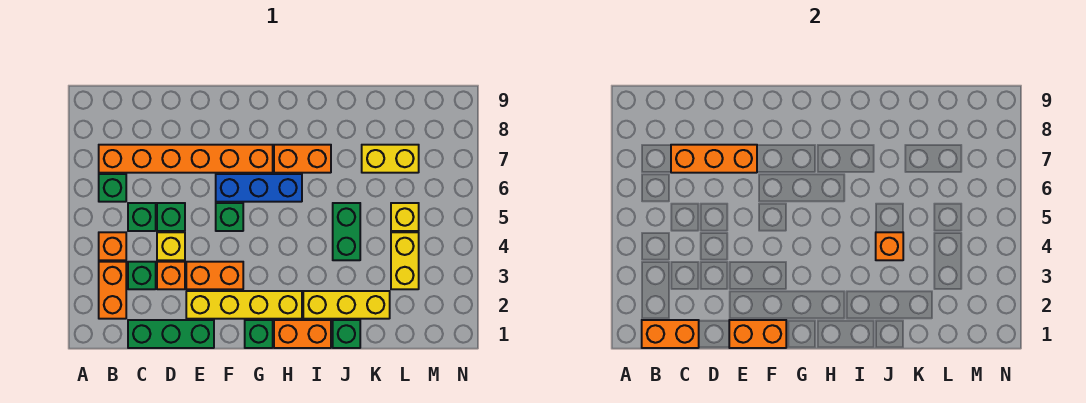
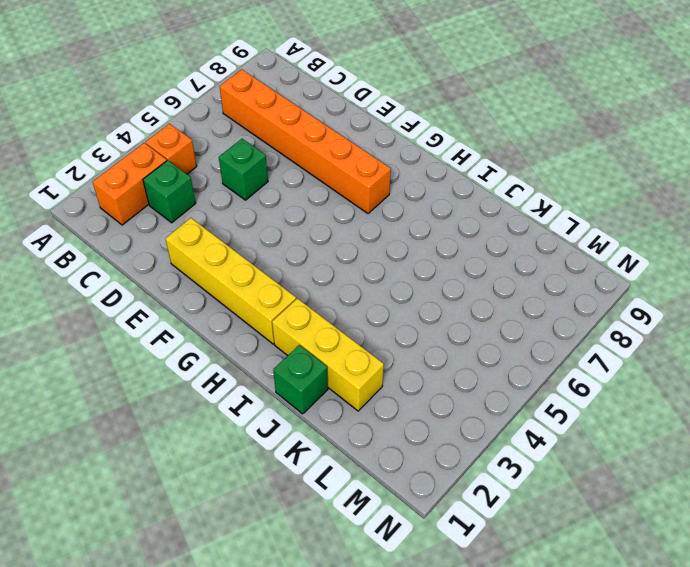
none -> green 1x1 brick [99,174,126,202]
none -> green 1x3 brick [128,320,214,348]
none -> green 1x1 brick [128,203,156,231]

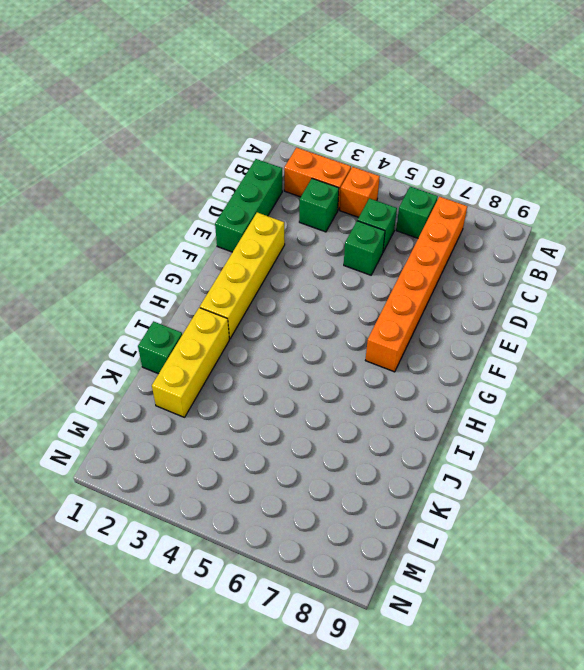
none -> orange 1x1 brick [157,262,185,289]
none -> yellow 1x1 brick [157,232,185,260]
none -> orange 1x2 brick [186,262,243,289]

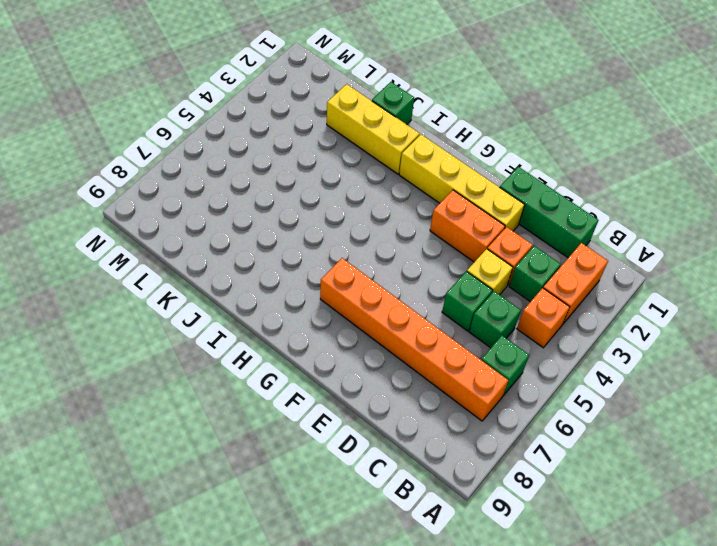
none -> green 1x1 brick [216,203,243,231]
none -> blue 1x3 brick [216,174,302,202]
none -> green 1x1 brick [245,320,273,348]

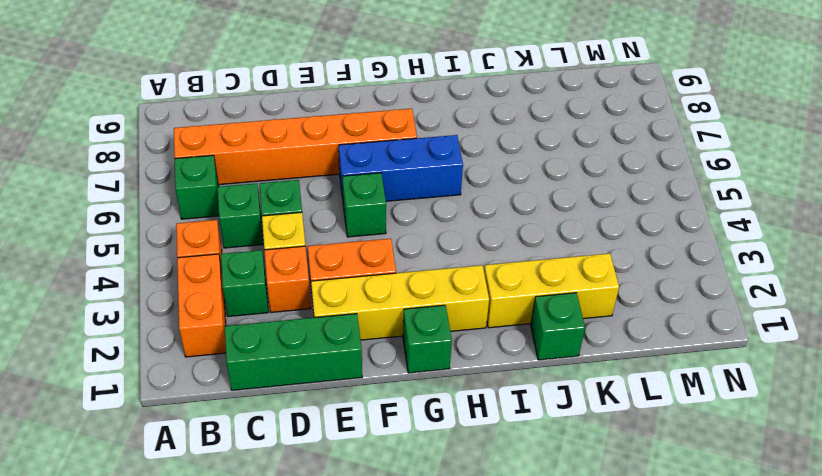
none -> orange 1x2 brick [274,320,331,348]
none -> orange 1x2 brick [274,145,331,173]
none -> green 1x2 brick [333,203,360,260]

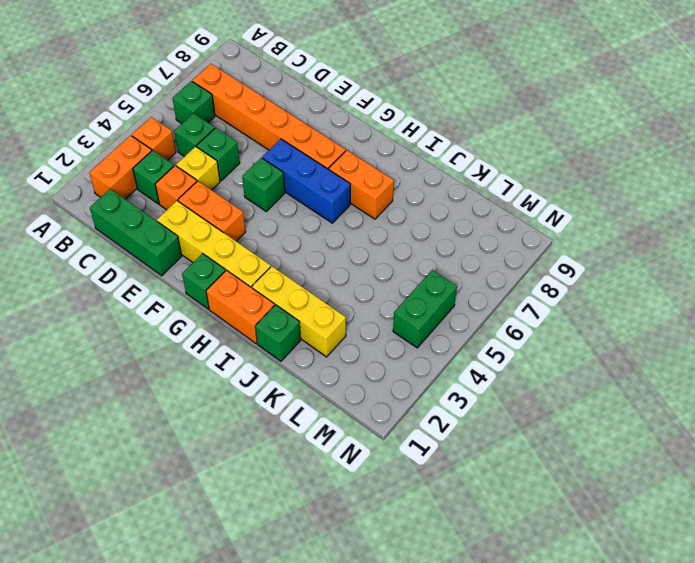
green 1x2 brick [393,270,457,348] -> green 1x2 brick moved to [333,203,360,260]
none -> yellow 1x2 brick [362,145,419,173]
none -> yellow 1x2 brick [391,232,419,289]
none -> yellow 1x1 brick [391,203,419,231]

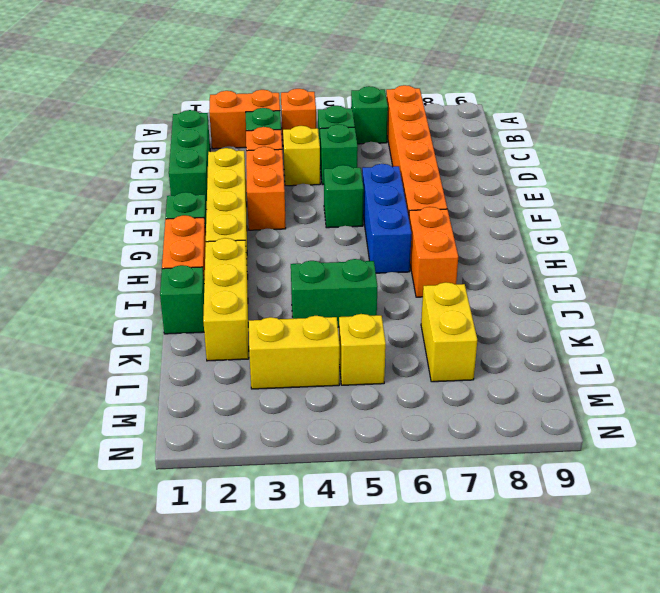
none -> orange 1x2 brick [642,320,699,348]
none -> orange 1x3 brick [671,145,757,173]
none -> orange 1x2 brick [729,320,786,348]

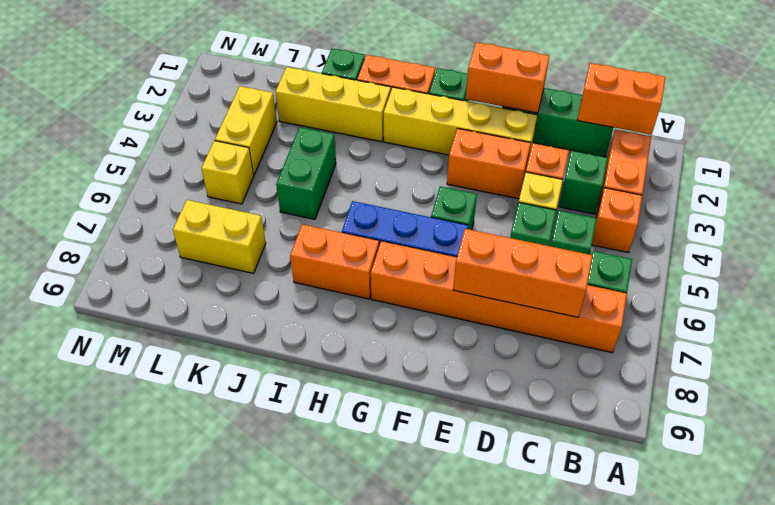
none -> orange 1x1 brick [876,232,903,260]

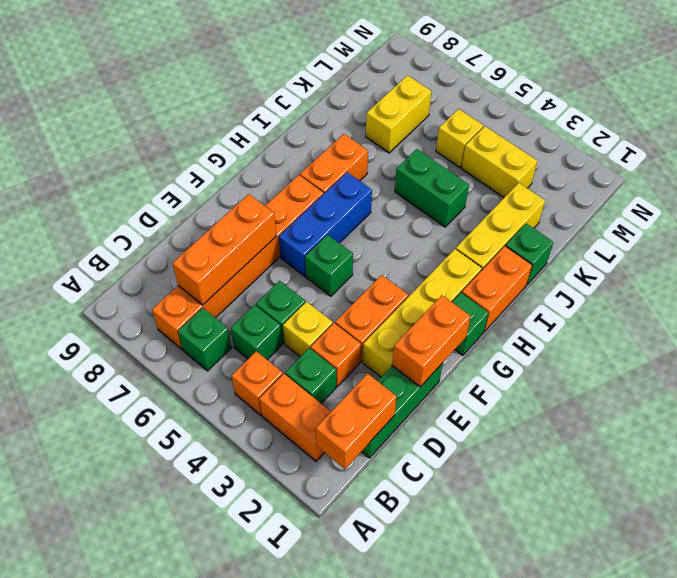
none -> orange 1x1 brick [876,232,903,260]

